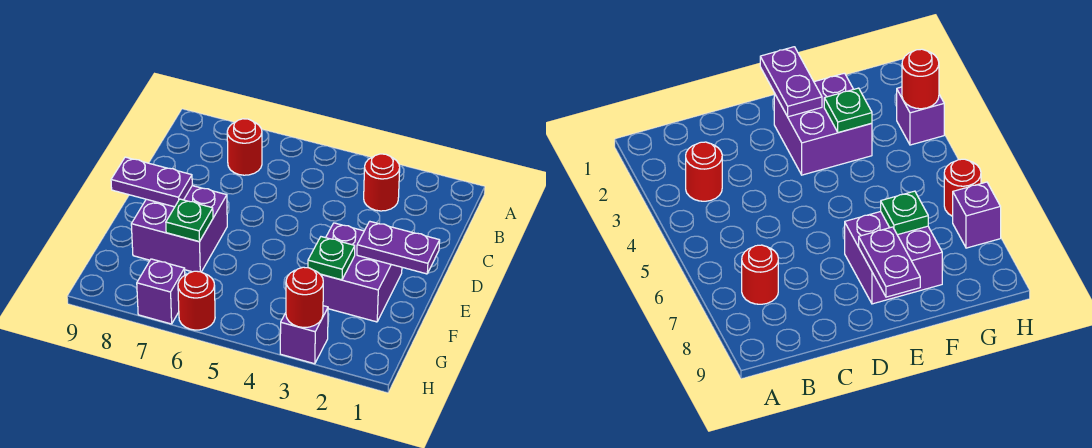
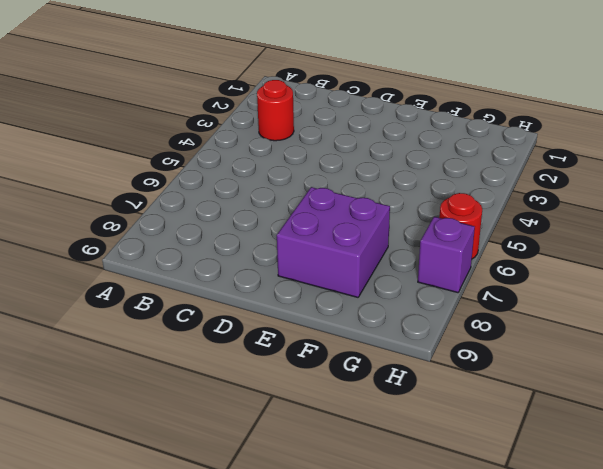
none -> red 1x1 round brick [227,119,262,175]
none -> purple 2x2 brick [320,223,402,322]
none -> purple 1x1 brick [280,306,328,364]

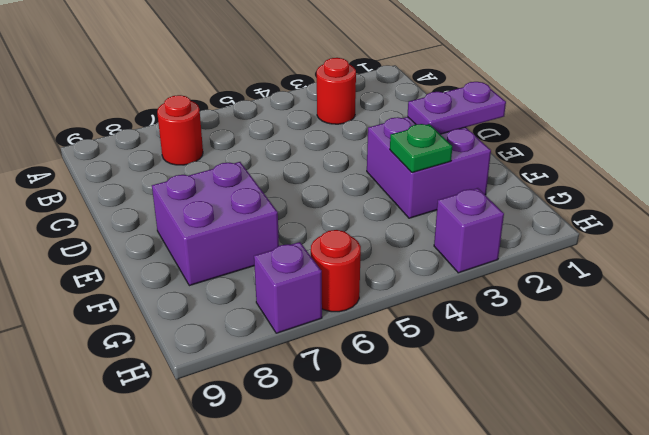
none -> purple 1x2 plate [111,157,192,207]
none -> green 1x1 plate [166,199,213,242]
none -> red 1x1 round brick [286,267,323,328]

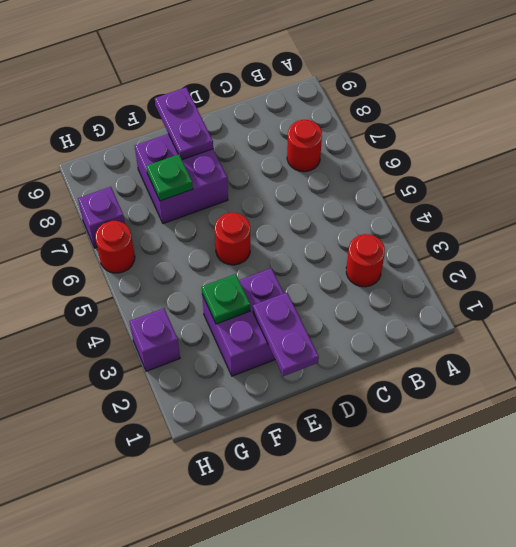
red 1x1 round brick [215,213,250,265] -> red 1x1 round brick moved to [286,267,323,328]

